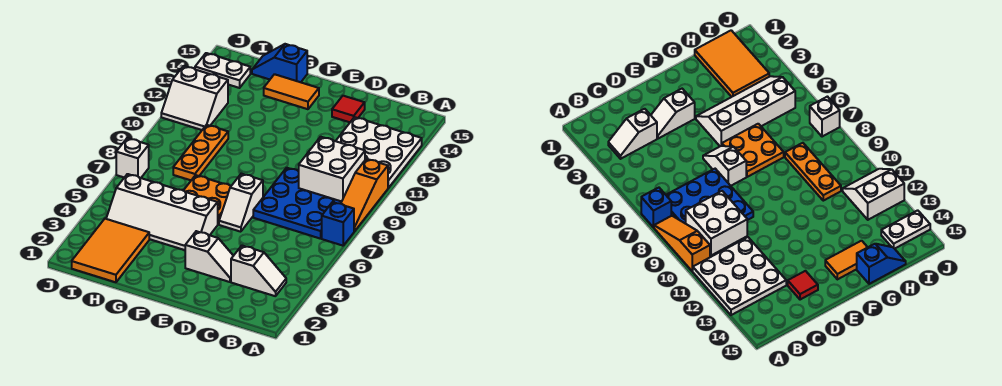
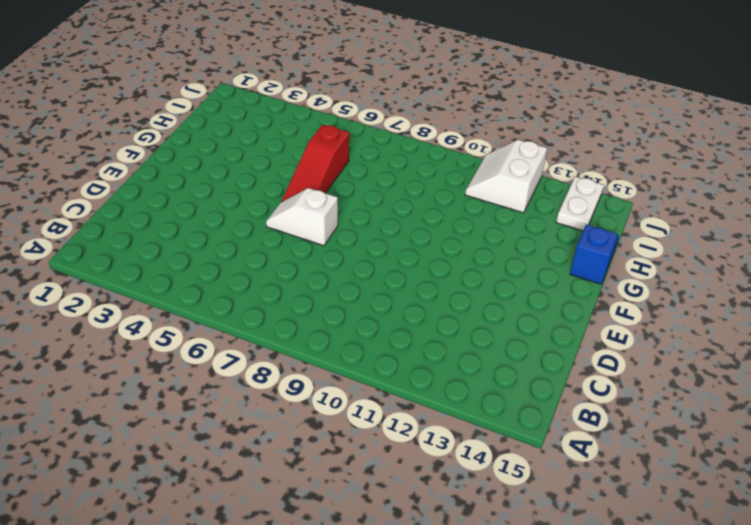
red 1x3 slope [281,124,349,202] -> orange 2x2 plate [183,175,231,224]
none -> blue 1x1 brick [322,202,354,246]
none -> orange 1x3 slope [341,159,388,231]
none -> white 3x3 plate [336,117,422,188]

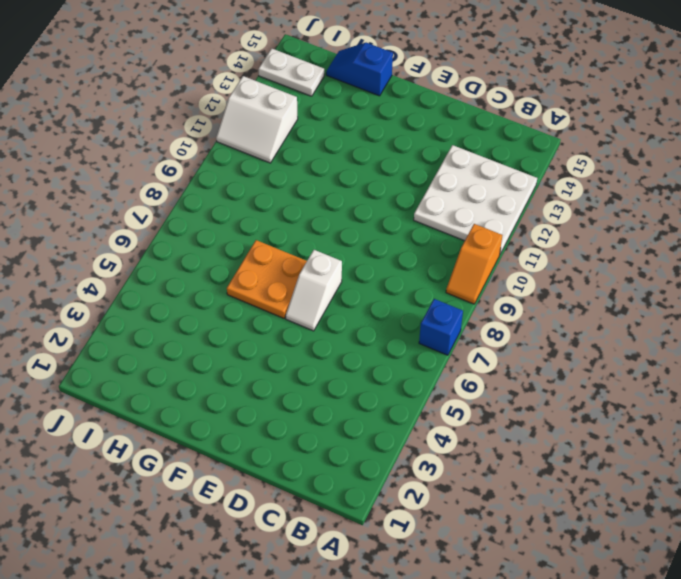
orange 1x2 slope [446,224,502,304] -> orange 1x3 slope [341,159,388,231]
none -> white 1x2 slope [231,246,286,296]
none -> blue 3x3 plate [253,168,341,239]
none -> white 1x2 slope [185,231,233,282]

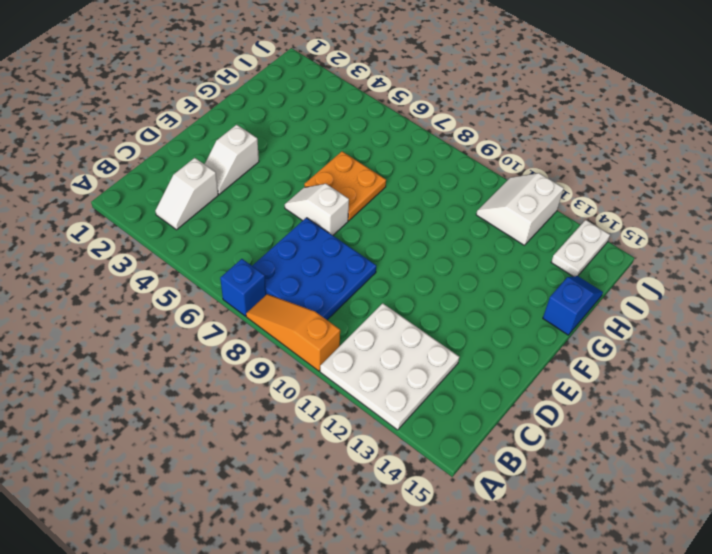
none -> red 1x1 tile [332,96,365,122]
none -> white 2x4 slope [106,174,218,250]
none -> orange 1x2 tile [264,74,319,109]

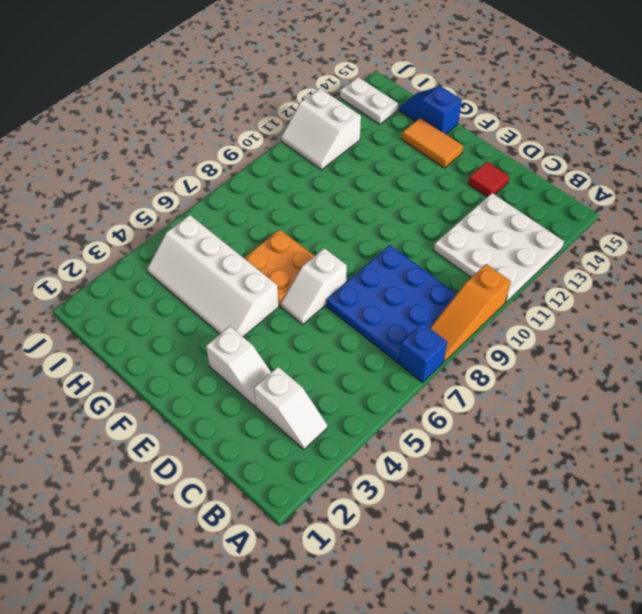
none -> orange 2x3 tile [72,219,149,282]
none -> orange 1x3 plate [173,125,228,180]
none -> white 1x1 brick [116,138,149,178]

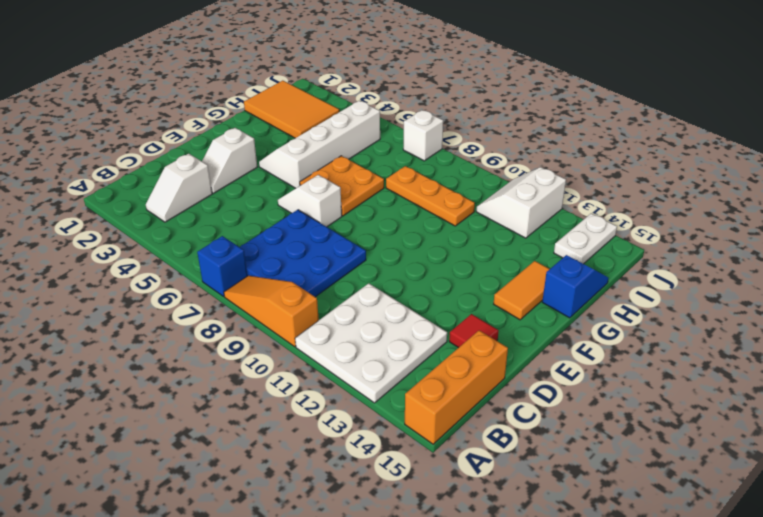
orange 1x3 brick [405,330,508,444] -> none
none -> white 2x2 brick [299,137,365,202]

